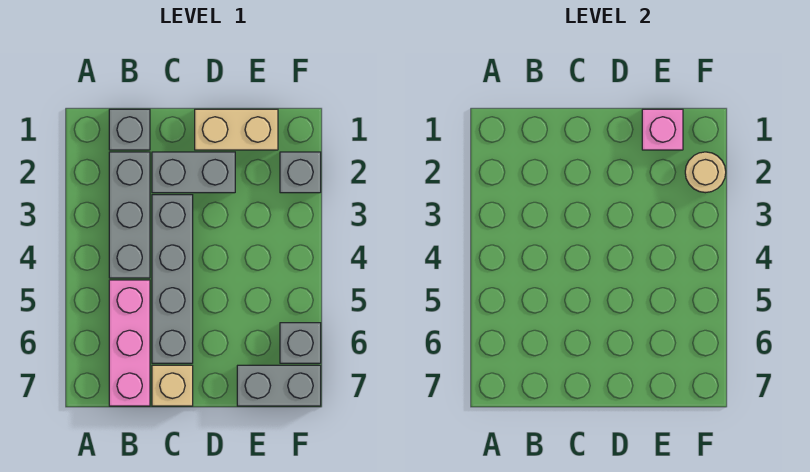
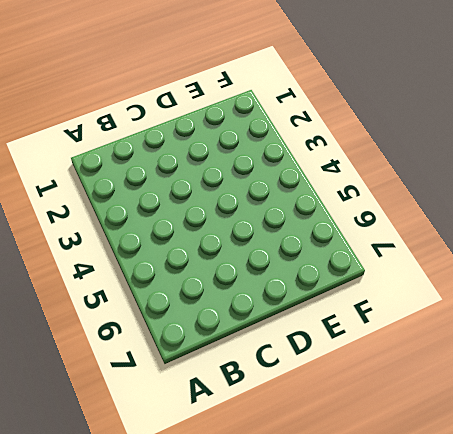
none -> grey 1x1 brick [109,109,150,150]
none -> grey 1x3 brick [109,152,150,278]
none -> pink 1x3 brick [109,280,150,406]

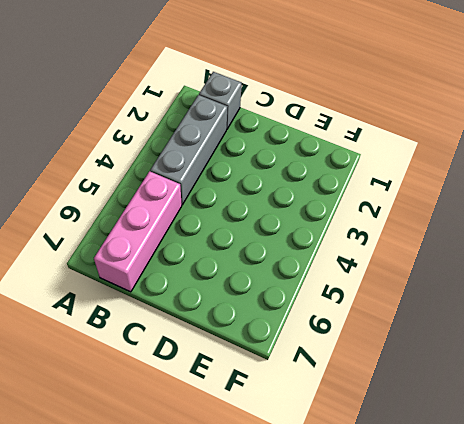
none -> grey 1x2 brick [152,152,235,193]
none -> grey 1x4 brick [152,195,193,363]
none -> tan 1x1 brick [152,365,193,406]

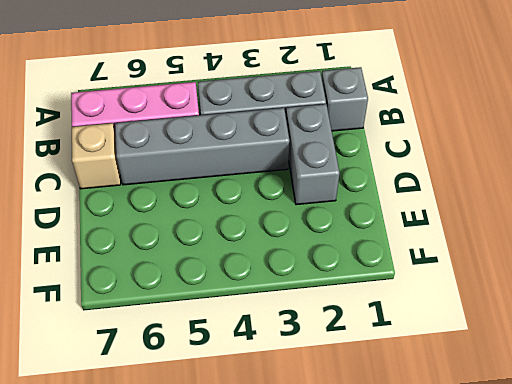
none -> tan 1x2 brick [195,109,278,150]
none -> grey 1x2 brick [237,365,321,406]
none -> grey 1x1 brick [280,152,321,193]

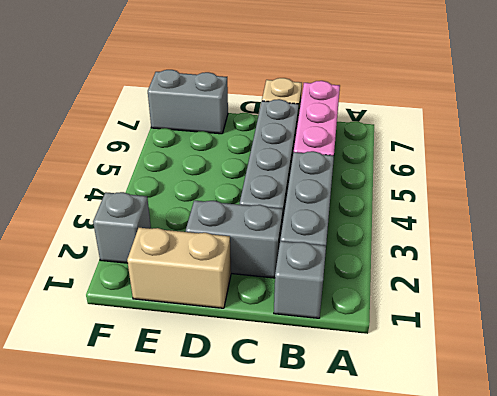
none -> grey 1x1 brick [280,323,321,363]
none -> pink 1x1 brick [642,109,683,150]
none -> tan 1x1 round brick [685,152,726,193]

